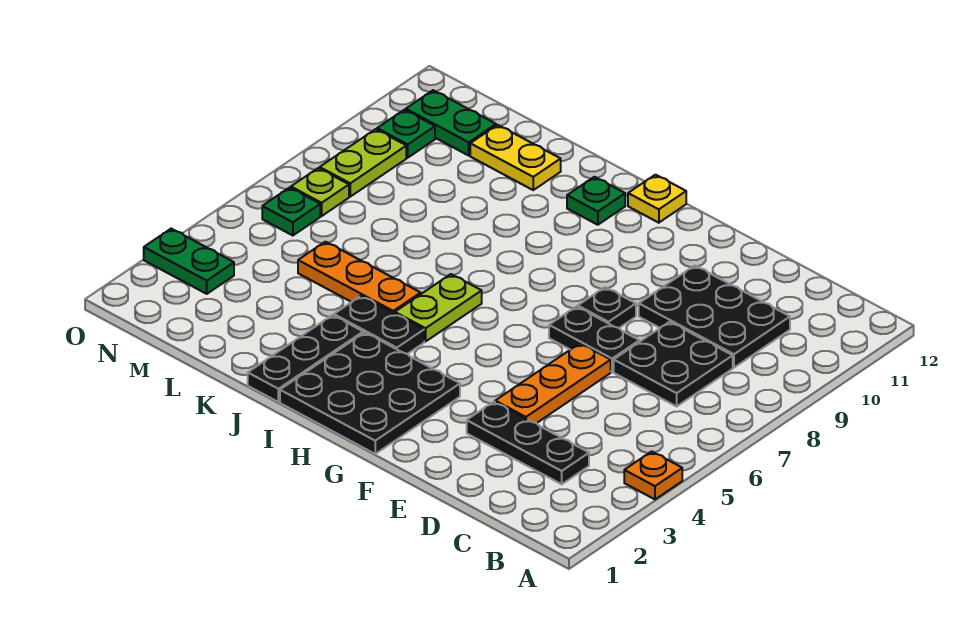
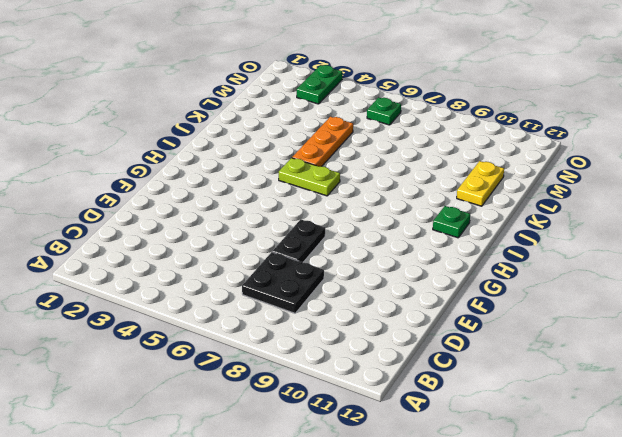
none -> orange 1x1 plate [624,451,682,499]
none -> black 1x3 plate [467,402,589,484]
none -> black 2x3 plate [639,266,790,367]

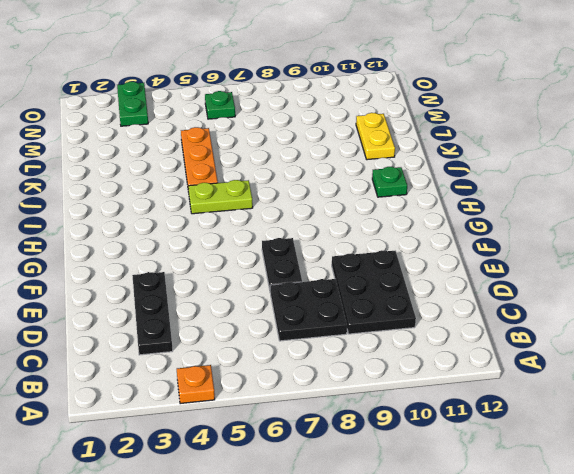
none -> orange 1x3 plate [495,343,611,423]
none -> black 1x1 plate [578,287,636,328]
none -> black 3x3 plate [280,332,460,454]

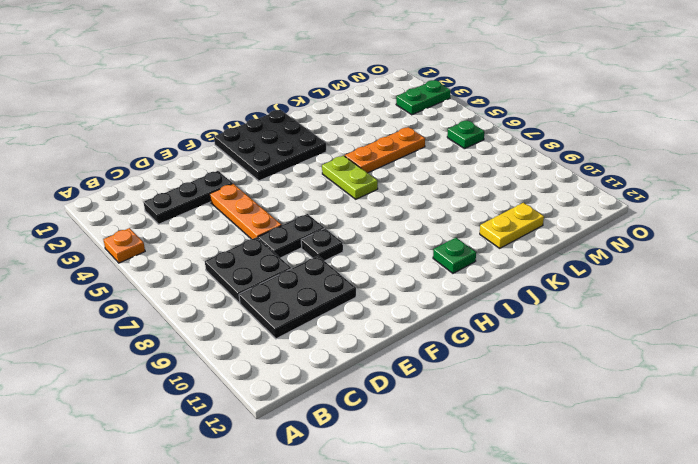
none -> yellow 1x1 plate [628,175,686,223]
none -> black 1x2 plate [334,296,424,354]
none -> black 1x3 plate [248,315,363,402]

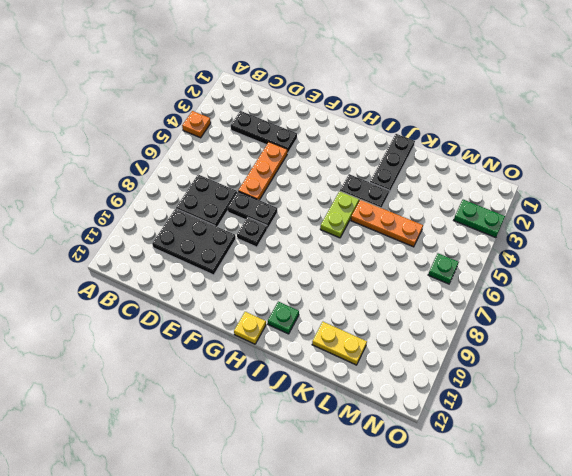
none -> black 3x3 plate [280,332,460,454]
none -> green 1x2 plate [406,90,496,155]
none -> lime 1x1 plate [291,168,349,216]

